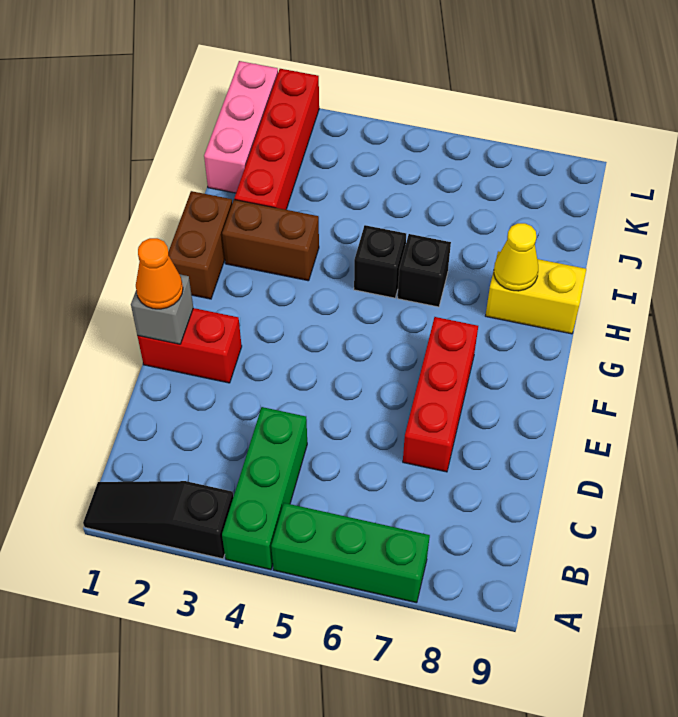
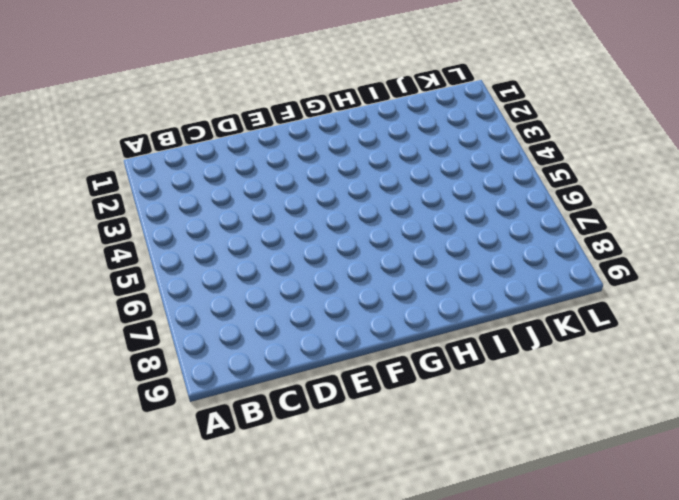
none -> black 1x3 slope [83,481,233,559]
none -> green 1x3 brick [222,407,307,570]
none -> green 1x3 brick [271,503,430,603]

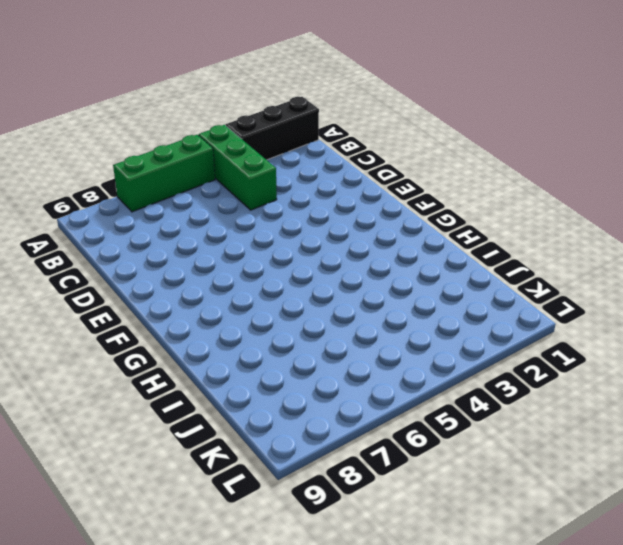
black 1x3 brick [226,97,319,160] -> black 1x3 slope [83,481,233,559]
none -> red 1x3 brick [403,317,478,472]
none -> red 1x2 brick [138,308,242,383]
none -> brown 1x2 brick [168,191,232,299]

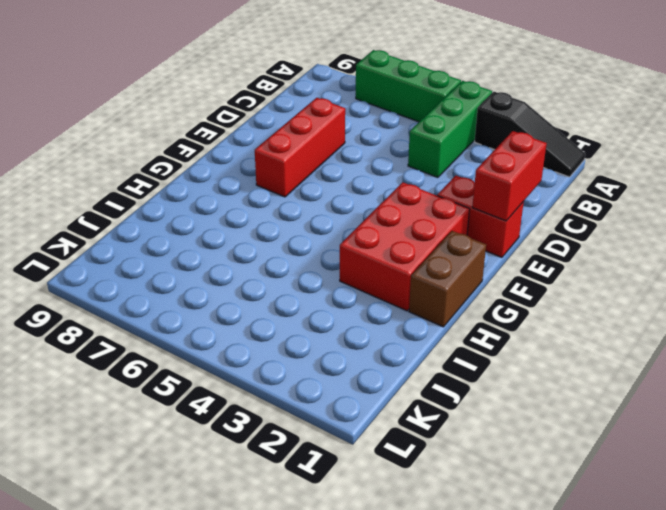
red 1x2 brick [472,131,547,221] -> grey 1x1 brick [131,274,193,344]
red 2x3 brick [340,182,470,311] -> brown 1x2 brick [222,200,319,281]
none -> black 1x1 brick [354,225,406,298]
none -> black 1x1 brick [398,234,451,307]
none -> yellow 1x2 brick [486,251,586,334]

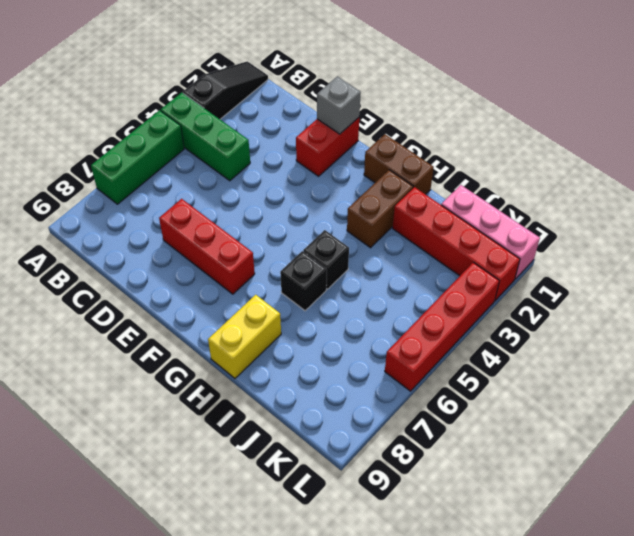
red 1x4 brick [385,263,499,391] -> none
none -> yellow 1x1 cone [494,223,538,291]
none -> orange 1x1 cone [136,238,183,309]

